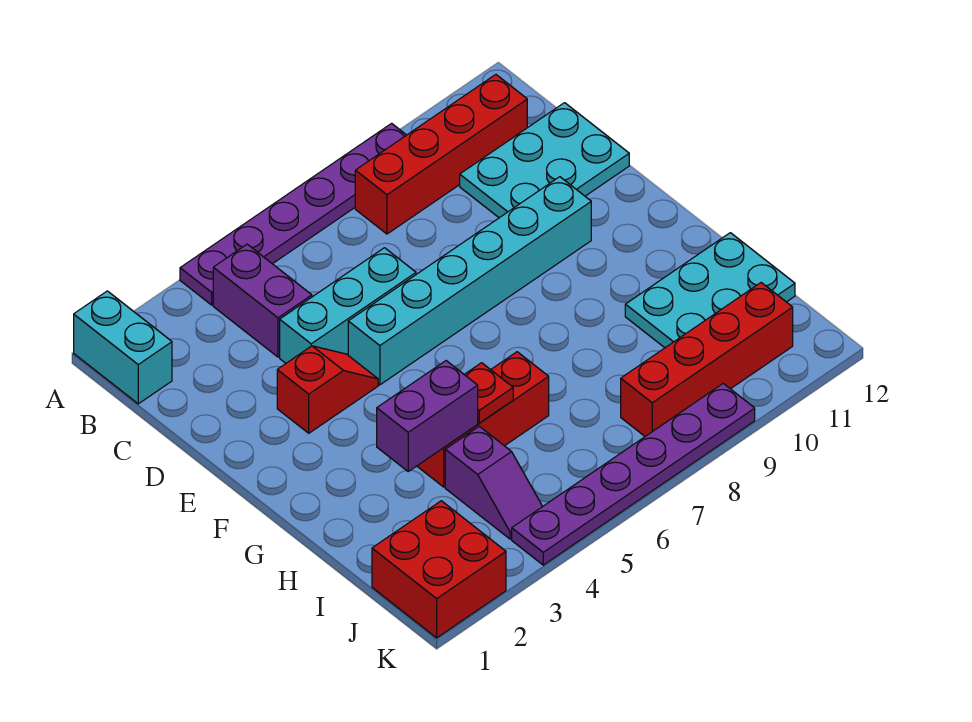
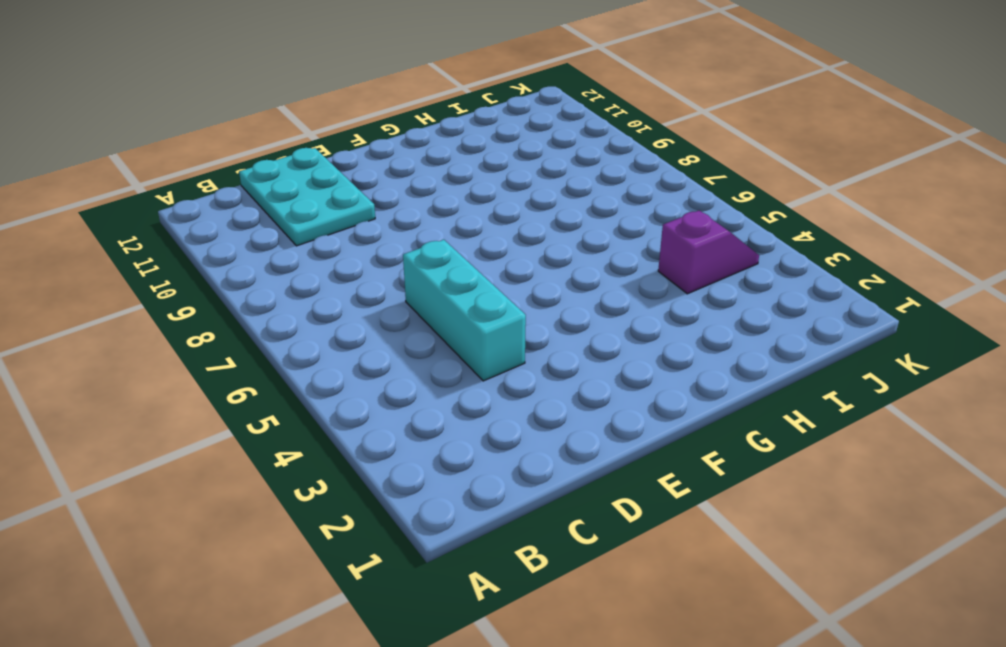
none -> cyan 1x2 brick [74,291,172,404]
none -> purple 1x6 plate [180,123,406,305]
none -> purple 1x2 brick [213,244,312,357]

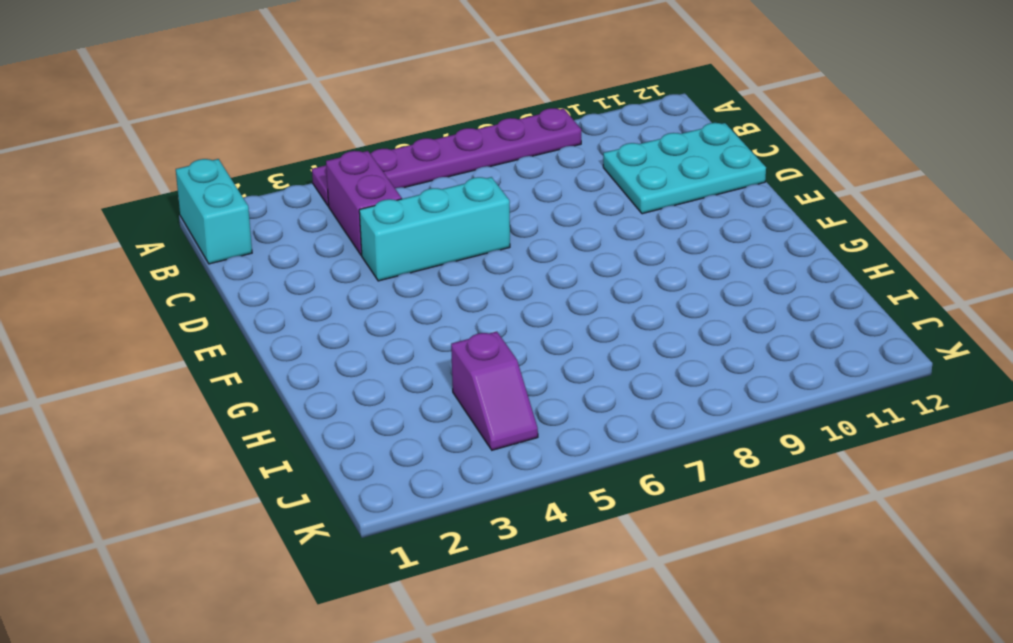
none -> red 1x4 brick [355,75,527,234]
none -> red 1x2 slope [277,346,378,433]
none -> cyan 1x6 brick [348,177,591,385]

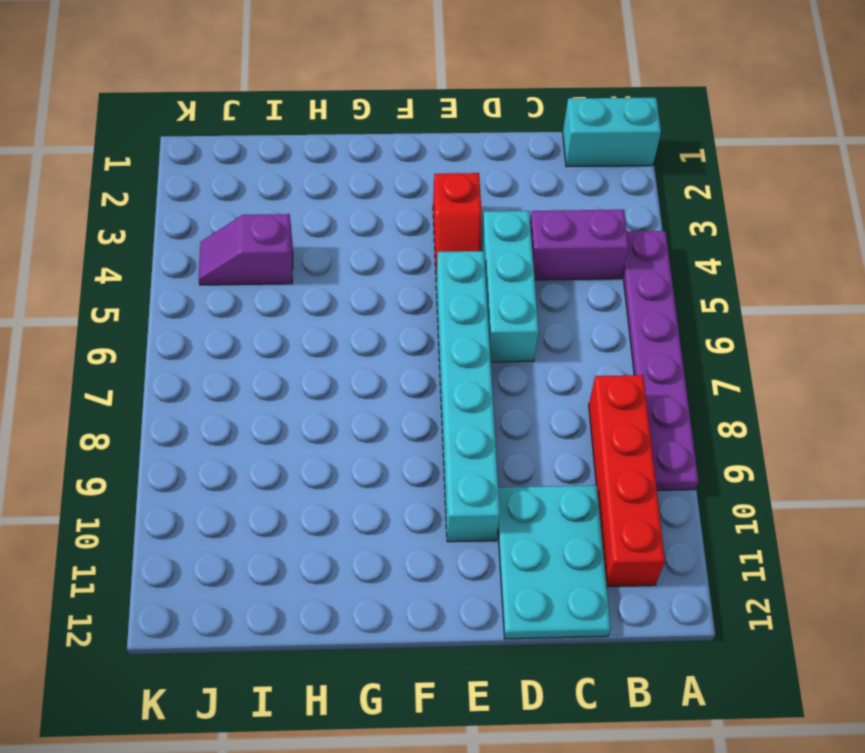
none -> red 1x3 brick [417,352,549,487]
none -> cyan 2x3 plate [625,233,795,348]
none -> red 2x2 brick [372,501,506,638]

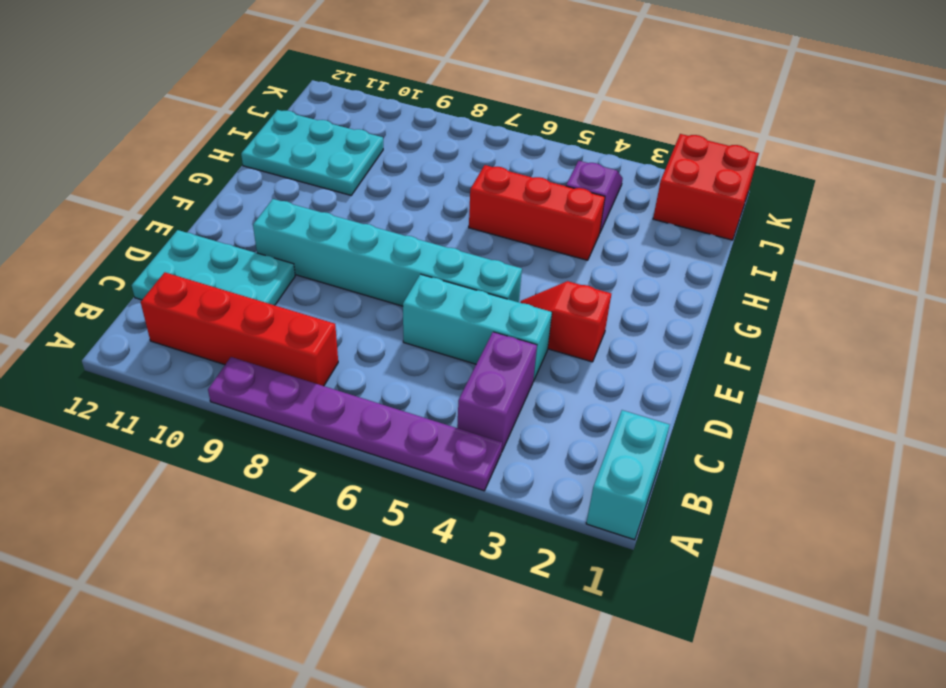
none -> red 1x4 brick [621,283,793,436]
none -> purple 1x6 plate [512,384,755,565]
none -> purple 1x2 brick [377,361,478,471]

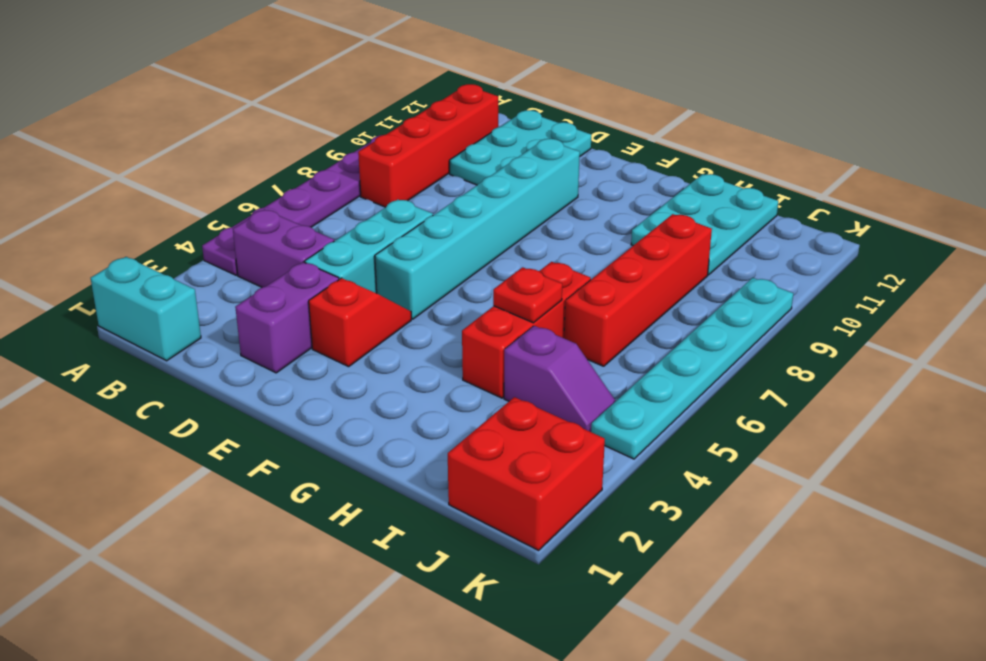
purple 1x2 brick [235,262,339,373] -> purple 1x2 brick moved to [377,361,478,471]
red 1x4 brick [564,214,712,366] -> red 1x4 brick moved to [621,283,793,436]
cyan 1x6 plate [591,278,793,459] -> purple 1x6 plate [512,384,755,565]

